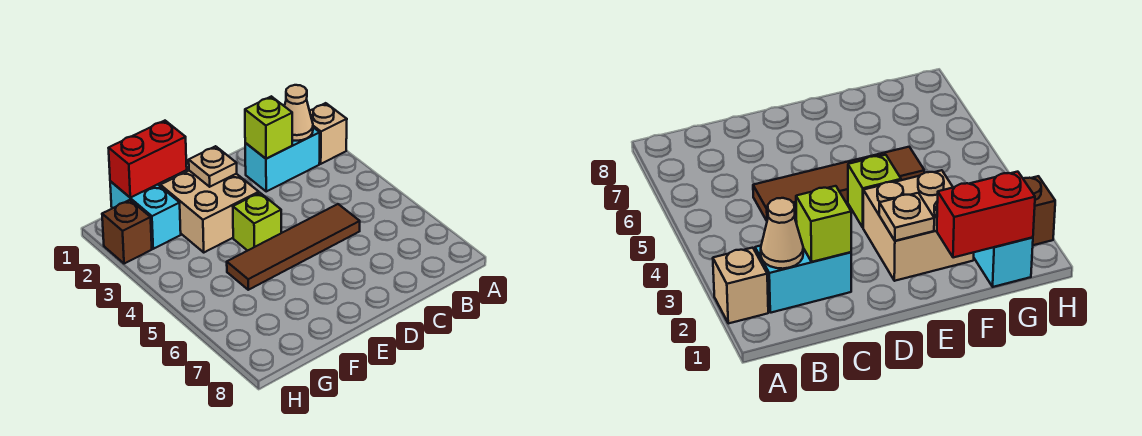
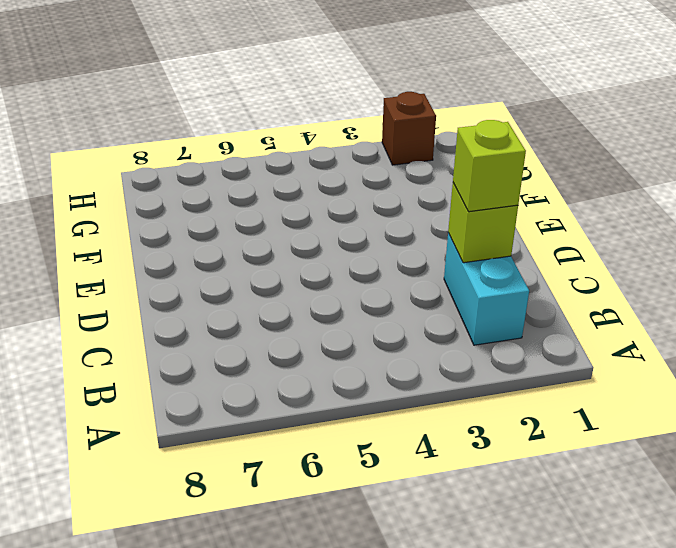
lime 1x1 brick [453,120,526,212] -> lime 1x1 brick moved to [233,193,281,251]
none -> tan 1x1 brick [310,103,347,164]
none -> brown 1x4 tile [227,204,360,290]

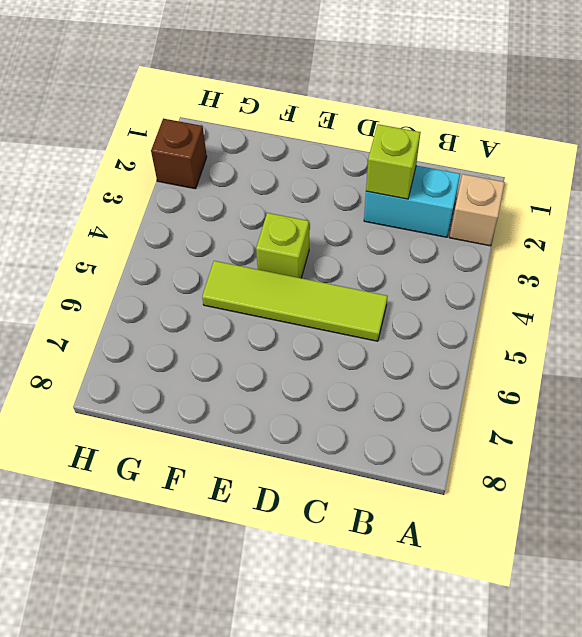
lime 1x4 tile [202,261,388,341] -> brown 1x4 tile [227,204,360,290]
none -> tan 2x2 brick [160,171,259,252]
none -> cyan 1x2 brick [110,181,181,249]

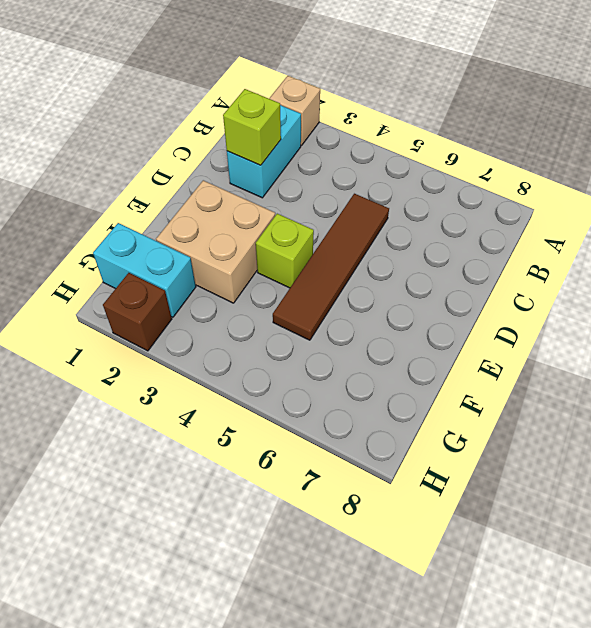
none -> tan 1x1 cone [285,85,313,141]
none -> tan 1x1 plate [189,146,237,187]

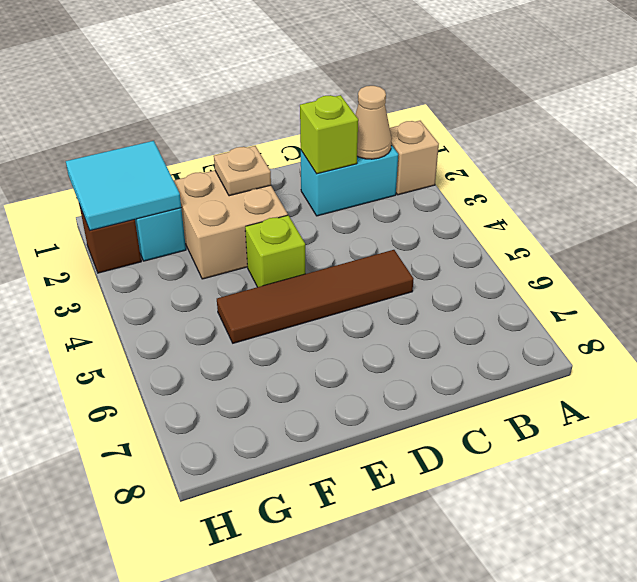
cyan 2x2 tile [66,141,181,230] -> red 1x2 brick [109,121,187,198]

